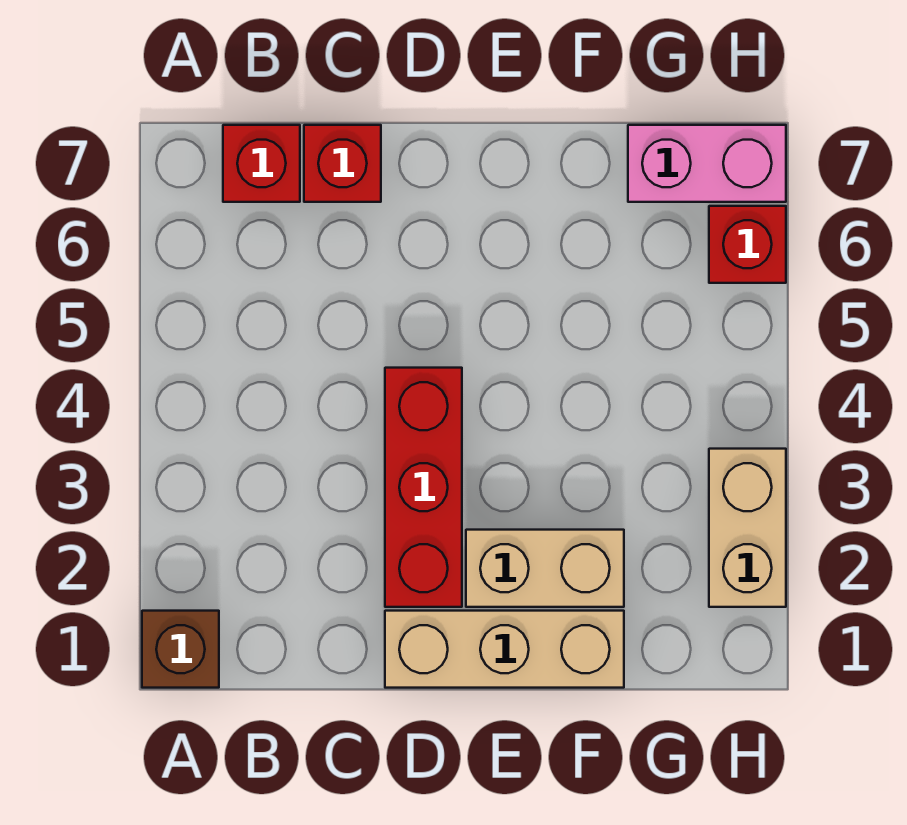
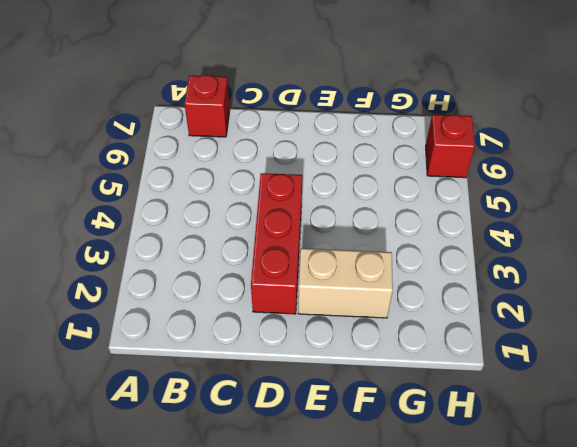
none -> brown 1x1 brick [142,611,219,688]
none -> red 1x1 brick [304,125,381,202]

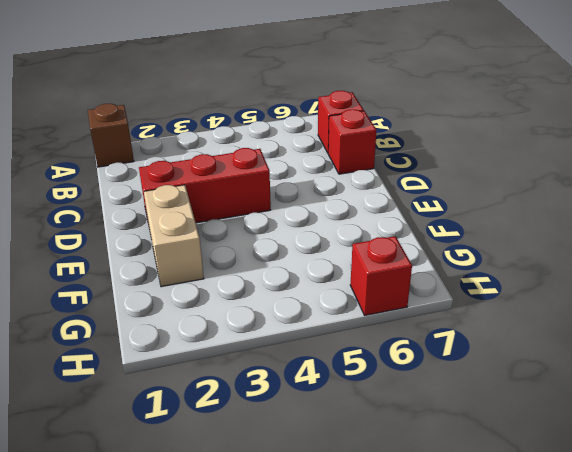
none -> tan 1x3 brick [385,611,624,688]
none -> pink 1x2 brick [628,125,786,202]

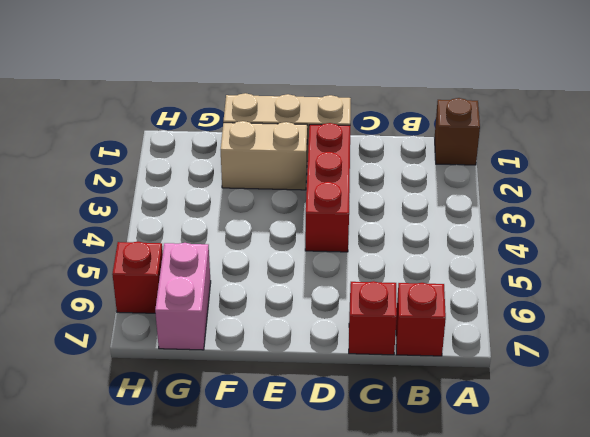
pink 1x2 brick [155,243,211,350] -> pink 1x2 brick turned to [628,125,786,202]
none -> tan 1x2 brick [709,449,786,607]

